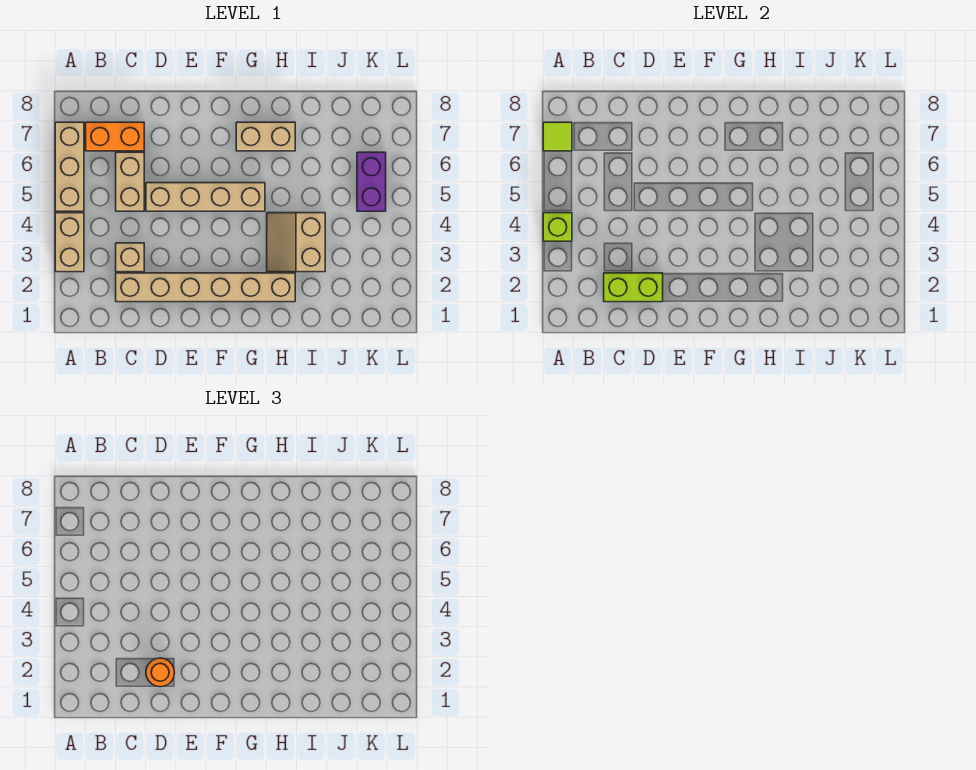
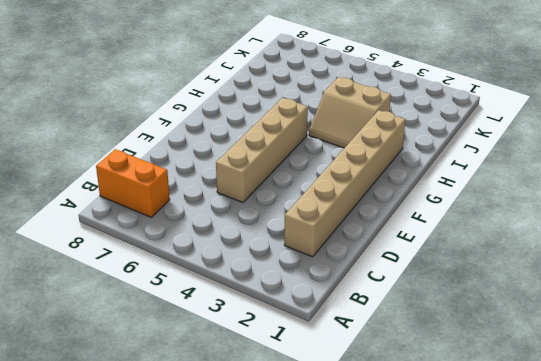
orange 1x2 brick [96,149,170,217] -> orange 1x2 brick turned to [86,122,144,151]
none -> tan 1x2 brick [55,213,84,272]
none -> tan 1x3 brick [55,122,84,211]
none -> tan 1x1 brick [116,243,144,272]

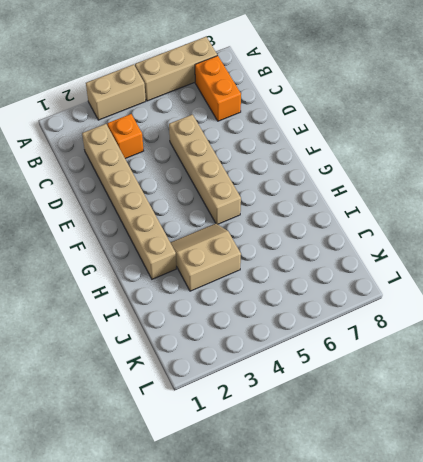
orange 1x1 brick [107,114,144,159] -> tan 1x1 brick [116,243,144,272]
none -> tan 1x2 brick [116,152,144,211]
none -> tan 1x2 brick [236,122,295,151]
none -> purple 1x2 brick [357,152,386,211]

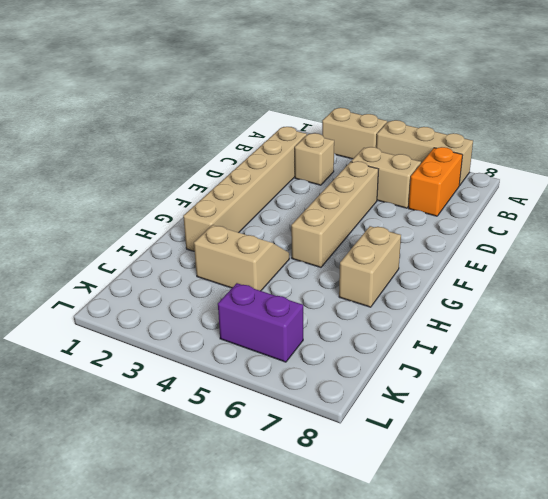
none -> lime 1x1 brick [543,213,572,241]
none -> lime 1x1 tile [543,122,572,151]
none -> lime 1x2 brick [604,273,663,302]

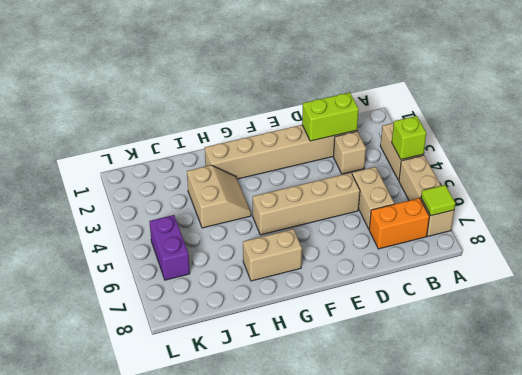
none -> orange 1x1 round brick [146,658,175,687]

